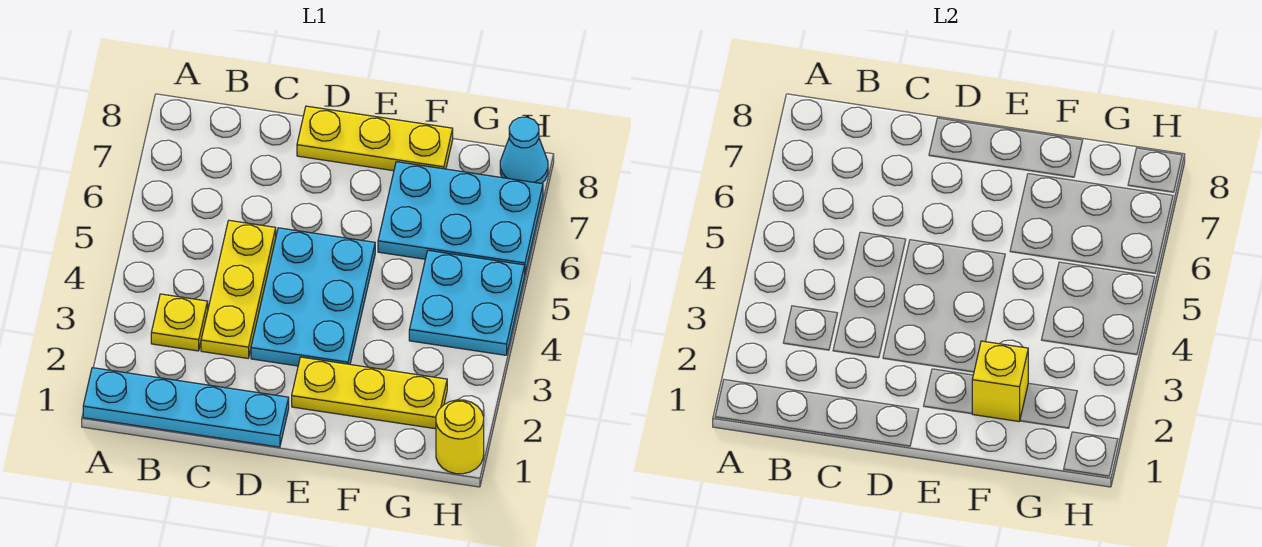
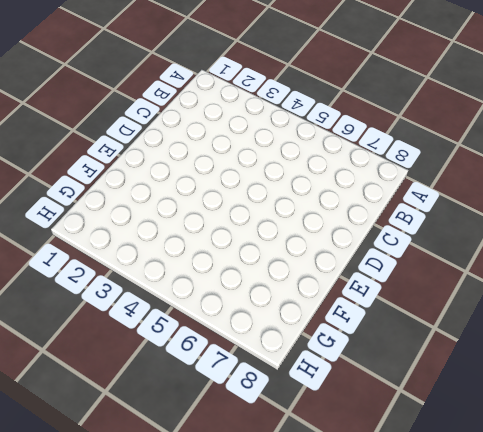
none -> cyan 1x4 plate [83,368,289,447]
none -> yellow 1x1 plate [151,294,208,351]

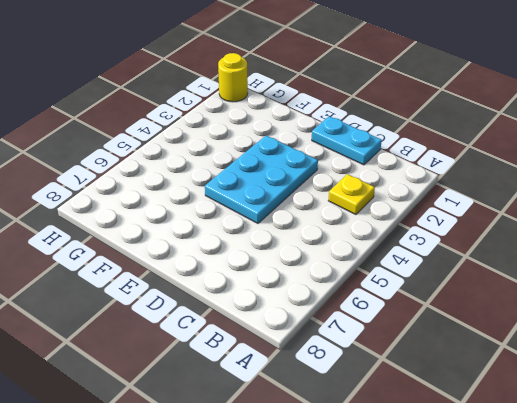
cyan 1x2 plate [312,116,382,165] -> cyan 1x4 plate [83,368,289,447]
none -> yellow 1x3 plate [201,220,276,358]
none -> yellow 1x3 plate [297,106,453,171]

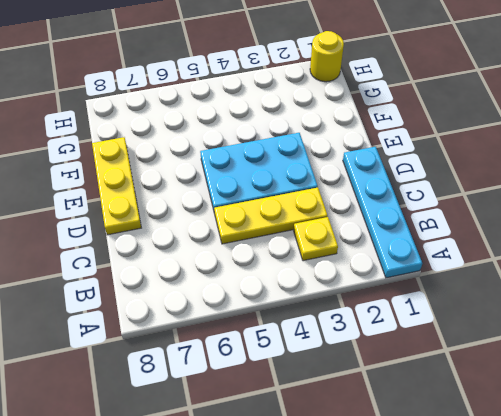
none -> yellow 1x3 plate [292,357,447,429]
none -> cyan 2x3 plate [378,162,543,272]

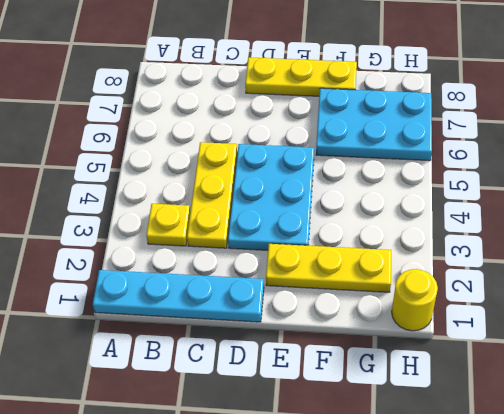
none -> cyan 2x2 plate [409,250,525,355]
none -> cyan 1x1 cone [500,117,548,184]

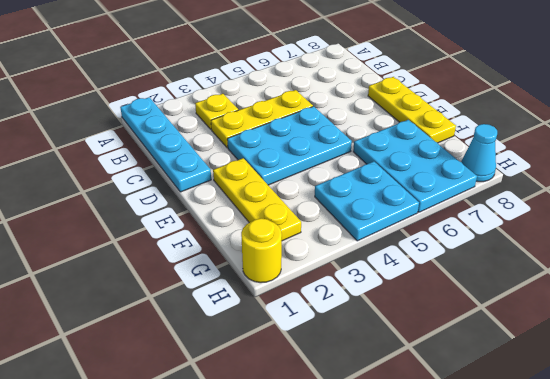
none -> yellow 1x1 brick [972,341,1028,421]

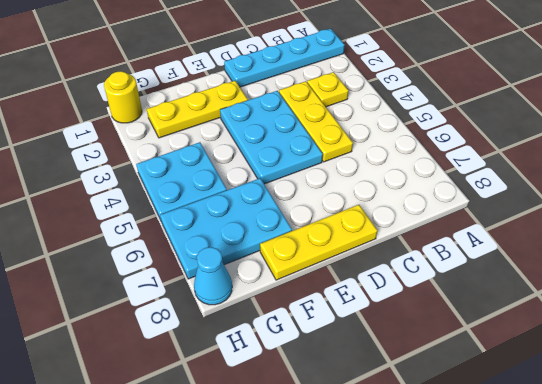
none -> yellow 1x1 brick [972,341,1028,421]

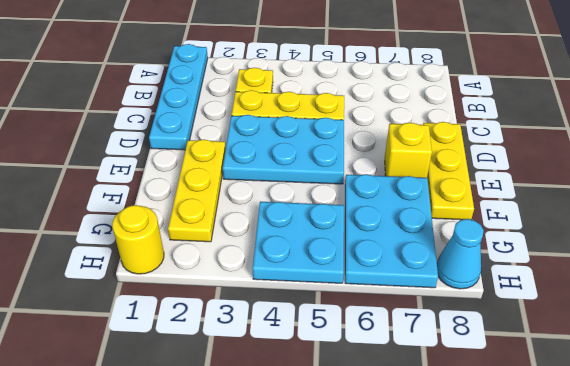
yellow 1x1 brick [385,123,432,178] -> yellow 1x1 brick moved to [972,341,1028,421]

